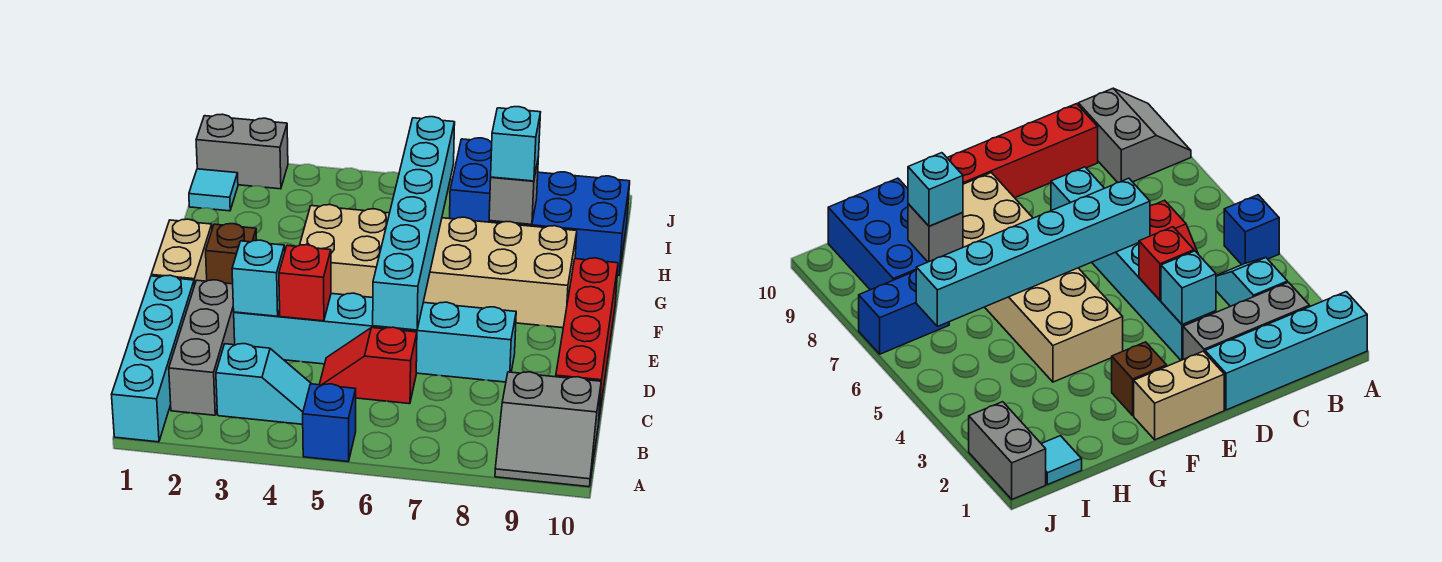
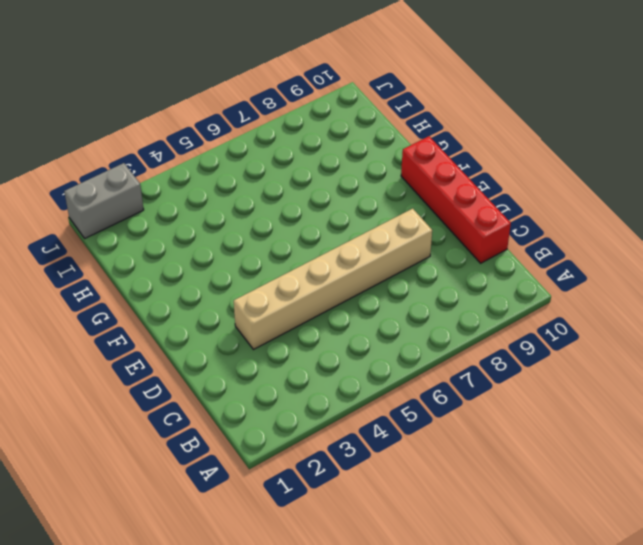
tan 1x6 brick [234,209,432,350] -> cyan 1x6 brick [234,293,516,382]
none -> cyan 1x4 brick [112,275,194,442]
none -> blue 1x1 brick [303,384,356,462]
none -> grey 2x2 slope [495,372,601,487]

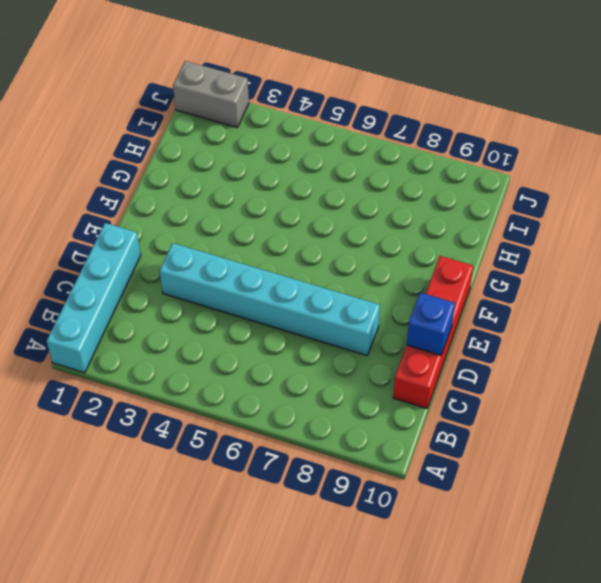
blue 1x1 brick [407,293,455,355] -> blue 1x1 brick moved to [303,384,356,462]
none -> grey 2x2 slope [495,372,601,487]
none -> grey 1x3 brick [169,280,235,415]
none -> cyan 1x2 slope [216,344,311,424]

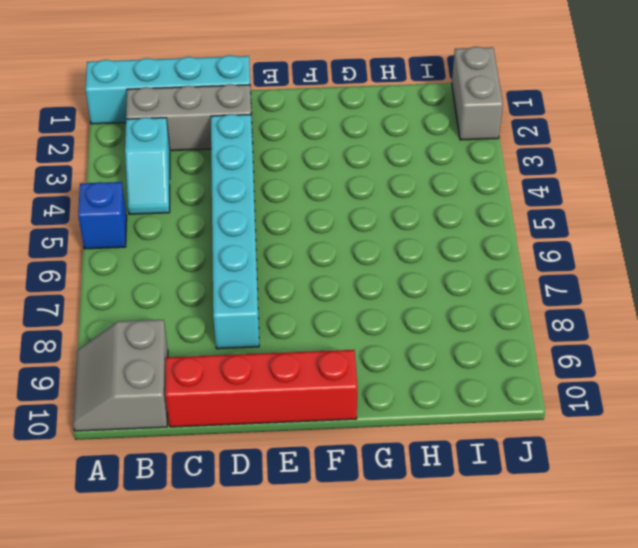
none -> red 1x2 slope [319,327,417,404]
none -> tan 1x2 brick [151,219,212,286]
none -> brown 1x1 brick [206,224,257,284]

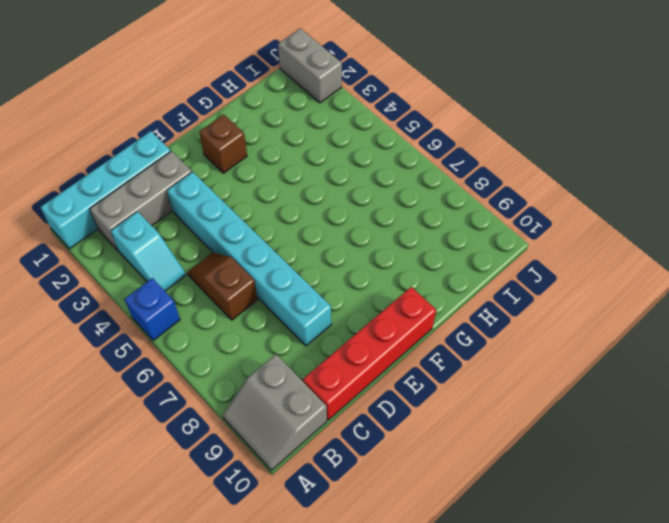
brown 1x2 slope [188,252,258,320] -> red 1x2 slope [319,327,417,404]
none -> tan 1x2 brick [151,219,212,286]
none -> tan 2x6 brick [300,205,577,328]
none -> blue 2x3 brick [489,172,630,275]

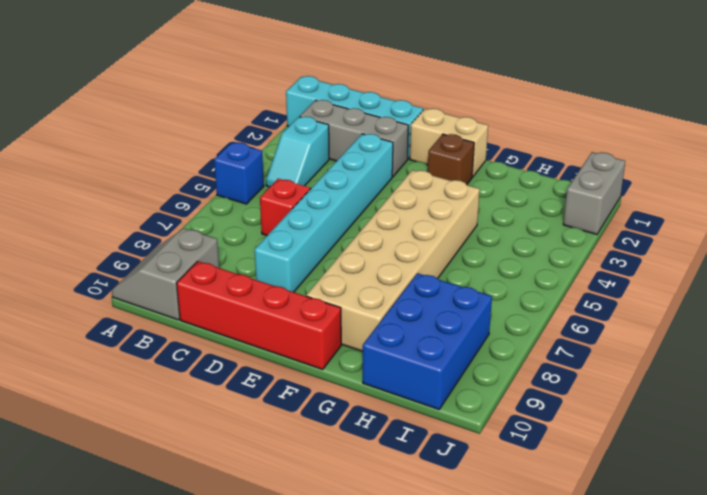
none -> cyan 1x1 tile [189,169,238,211]
none -> blue 1x2 brick [450,138,492,222]
none -> cyan 1x1 brick [232,240,285,316]

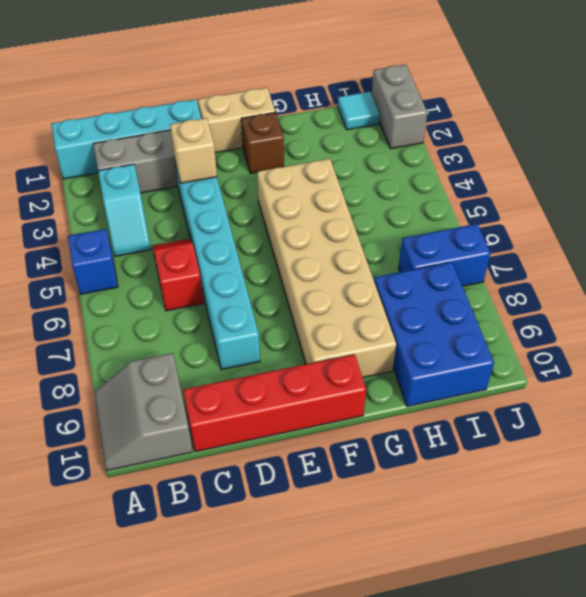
tan 1x1 brick [170,118,217,183] -> cyan 1x1 brick [232,240,285,316]
none -> red 1x1 brick [279,245,331,321]
none -> cyan 1x6 brick [373,117,455,330]
none -> grey 1x1 brick [489,161,538,224]

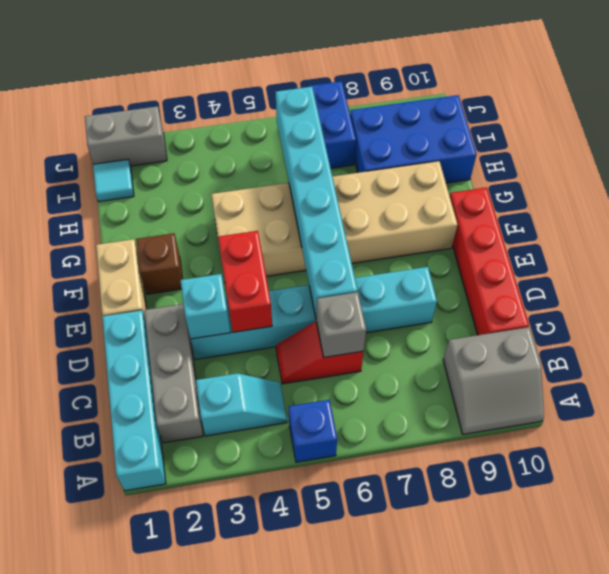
grey 1x1 brick [316,292,366,357] -> grey 1x1 brick moved to [489,161,538,224]
red 1x2 brick [218,231,272,332] -> red 1x1 brick [279,245,331,321]
none -> cyan 1x1 brick [491,107,541,181]

